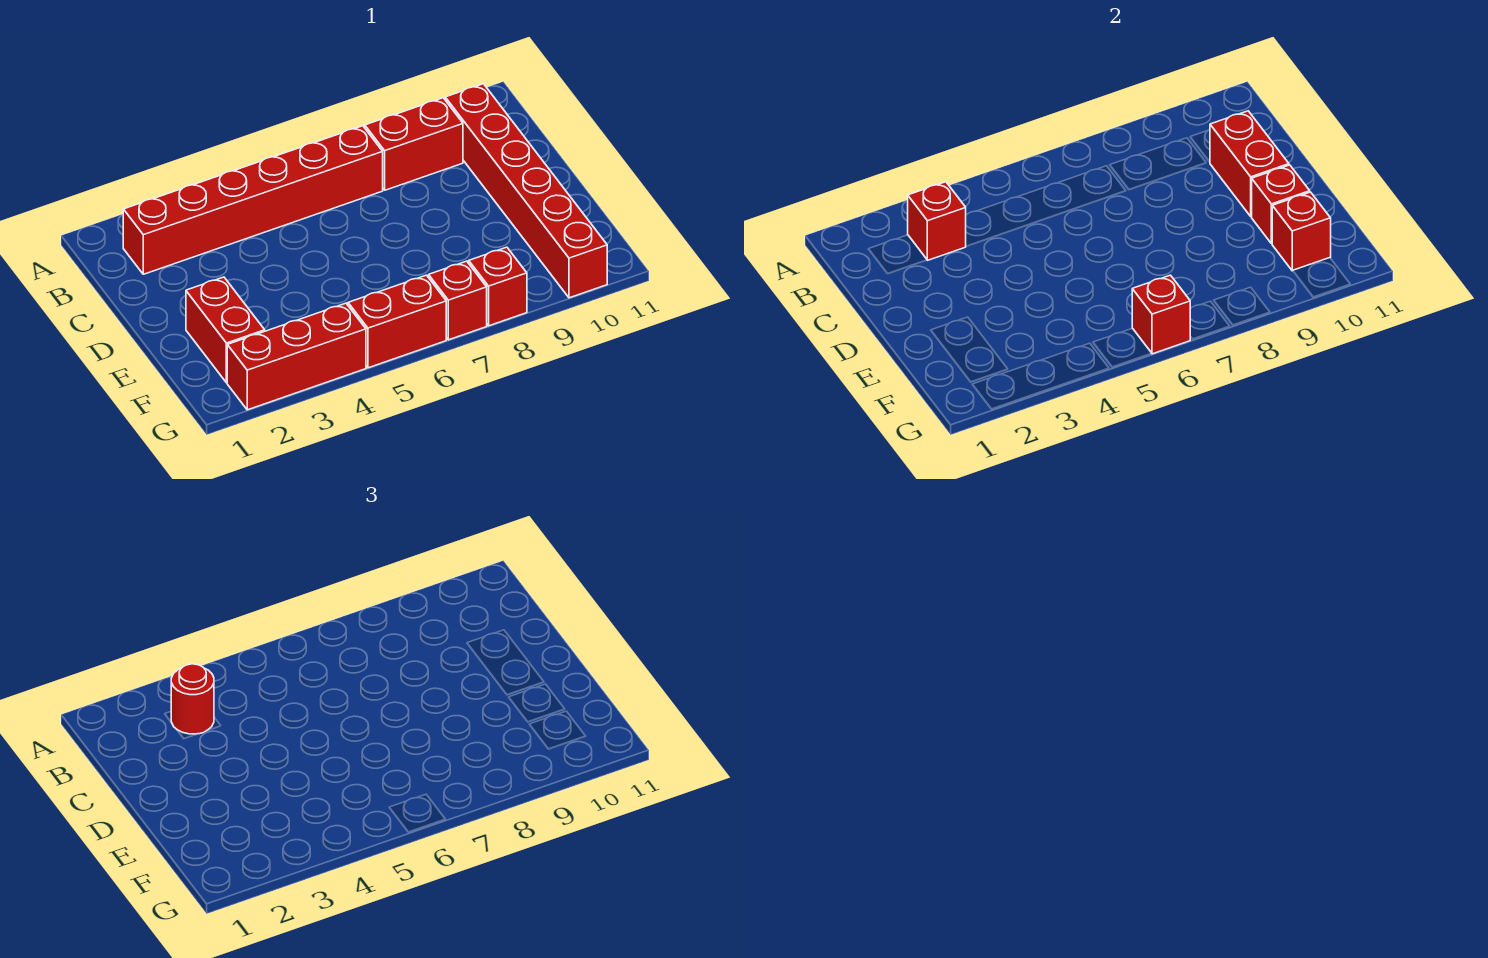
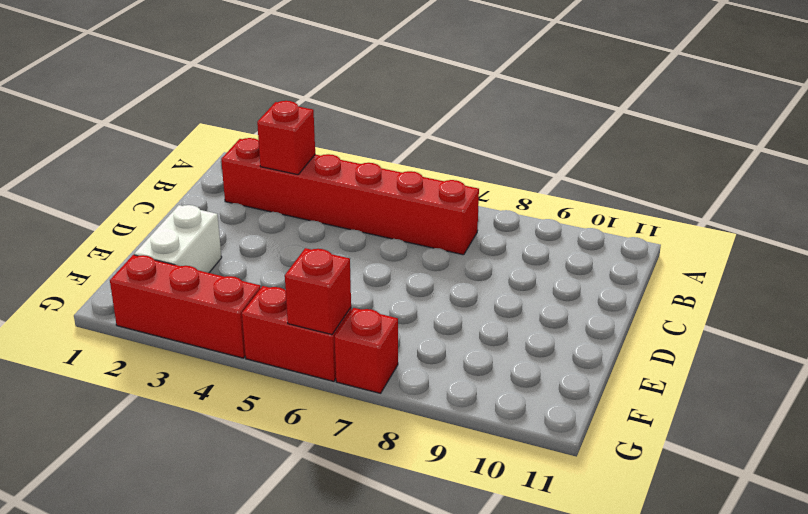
white 1x2 brick [134,205,222,273] -> red 1x2 brick [186,277,265,383]
none -> red 1x2 brick [365,98,463,190]
none -> red 1x6 brick [445,84,607,298]
none -> red 1x1 brick [469,247,527,326]

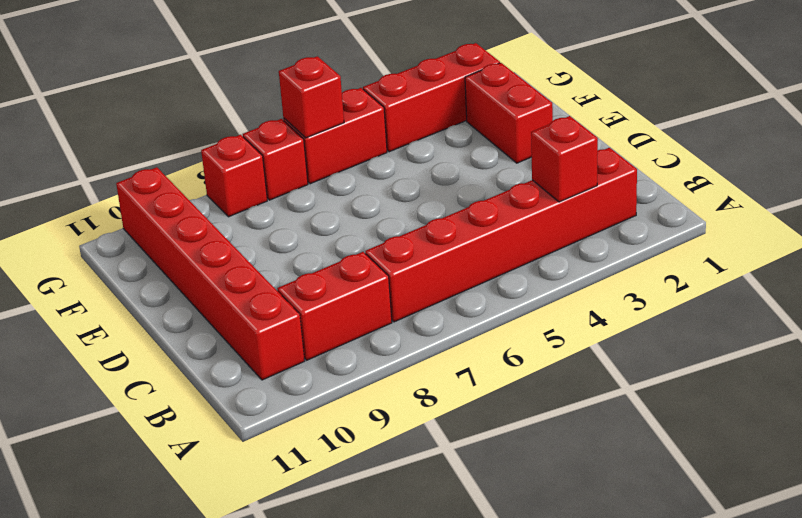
none -> red 1x2 brick [1210,111,1289,216]
none -> red 1x1 brick [1251,165,1310,244]
none -> red 1x1 brick [1272,192,1331,271]

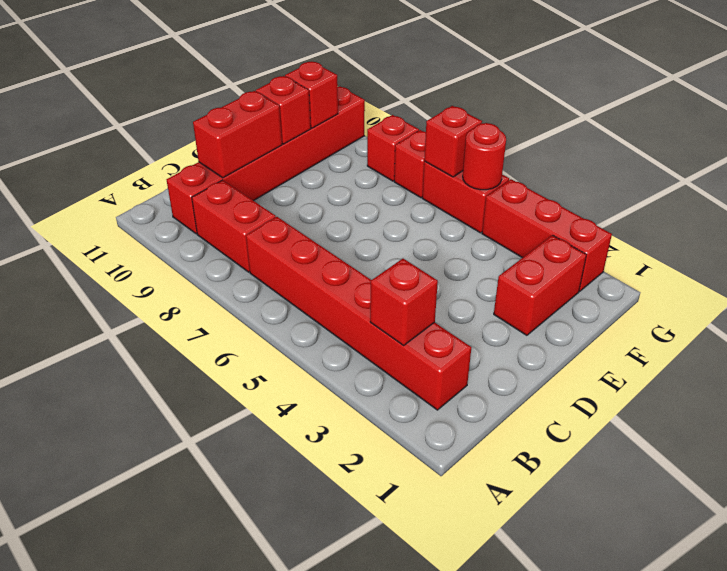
red 1x1 round brick [463,123,506,190] -> red 1x1 round brick moved to [171,664,214,734]

